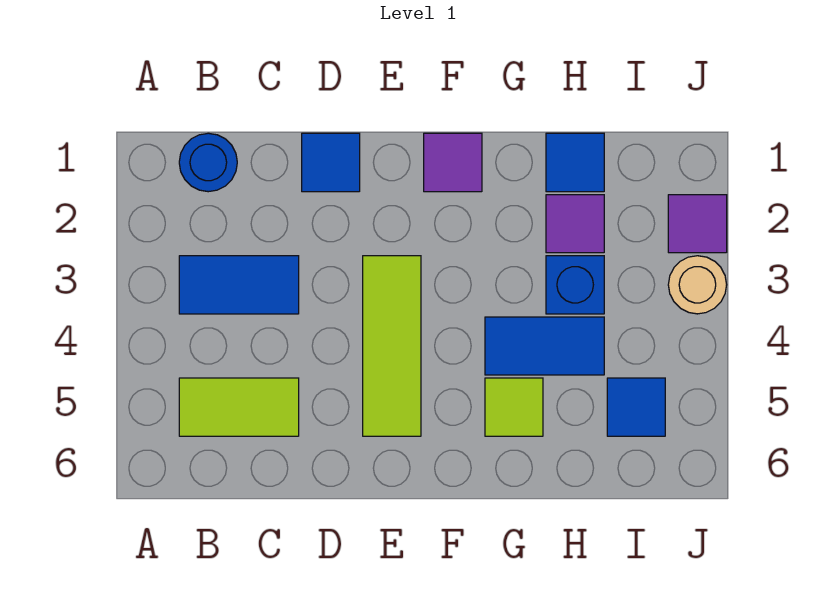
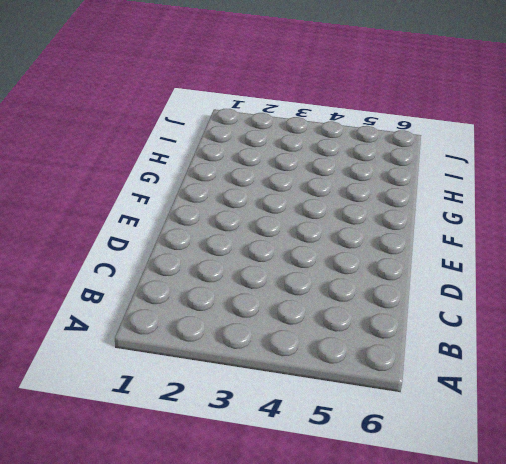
none -> blue 1x1 round brick [179,133,237,192]
none -> blue 1x2 tile [179,256,299,314]
none -> lime 1x2 tile [179,378,299,436]

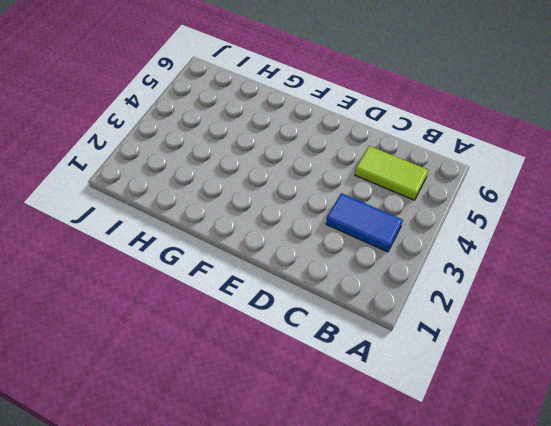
none -> blue 1x1 round brick [179,133,237,192]
none -> blue 1x1 tile [302,133,360,192]
none -> lime 1x3 tile [363,256,421,436]

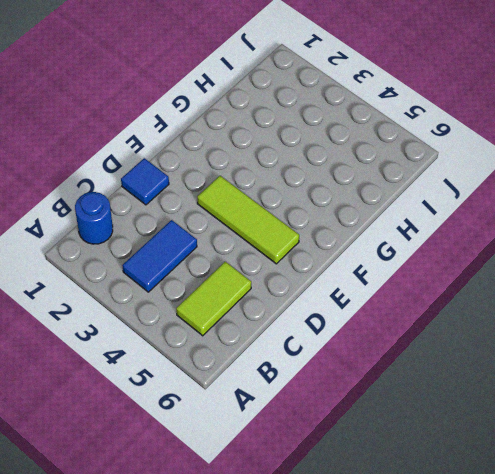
none -> purple 1x1 tile [424,133,482,192]
none -> blue 1x2 tile [485,317,604,375]
none -> lime 1x1 tile [485,378,543,436]

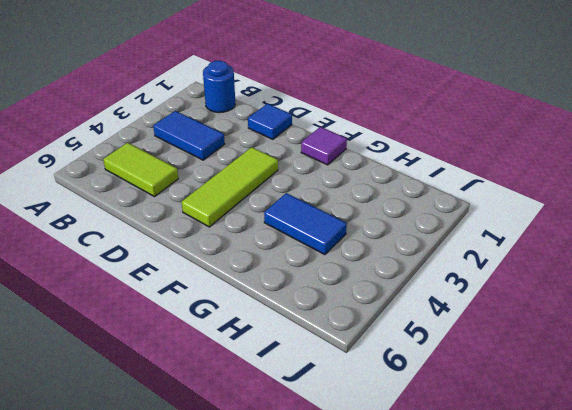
none -> lime 1x1 tile [485,378,543,436]
none -> blue 1x1 tile [546,133,604,192]
none -> purple 1x1 tile [546,195,604,253]

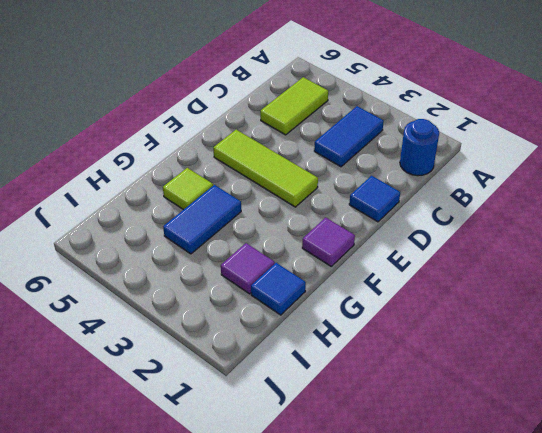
none -> blue 1x1 brick [546,256,604,314]
none -> blue 1x1 tile [607,378,665,436]
none -> purple 1x1 tile [668,195,727,253]

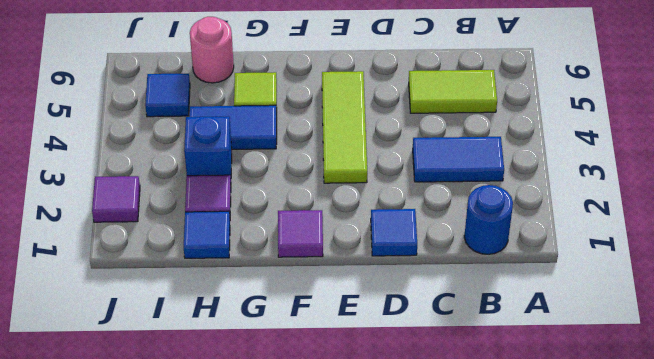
pink 1x1 round brick [190,17,234,83] -> none
none -> tan 1x1 round brick [668,256,727,314]

